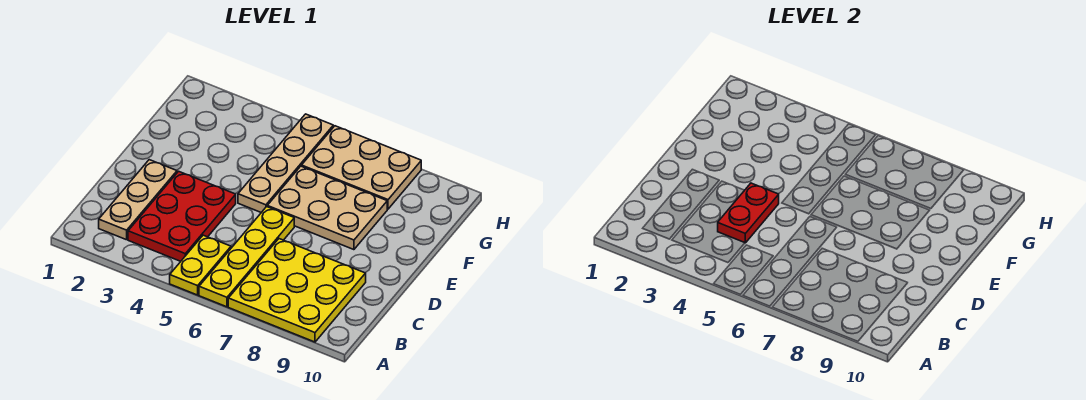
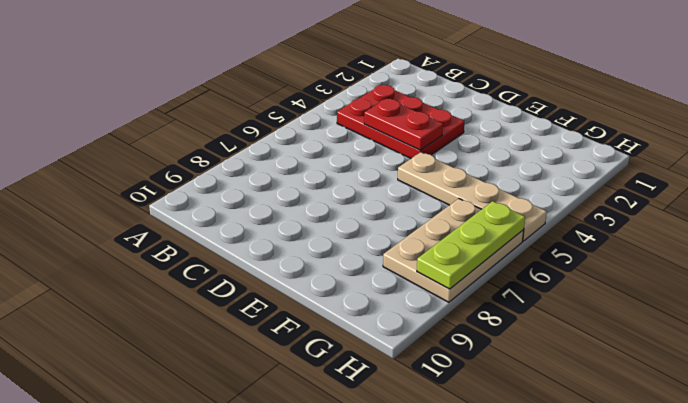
lime 1x3 plate [417,201,525,289] -> none
none -> yellow 1x2 plate [170,235,231,295]
none -> yellow 1x4 plate [199,207,294,307]

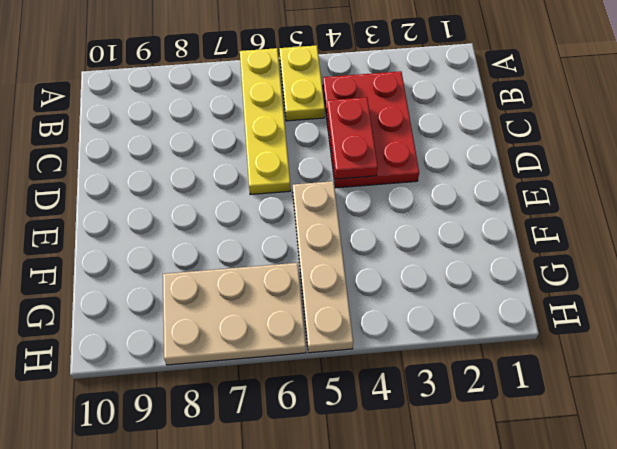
none -> yellow 3x3 plate [228,239,366,342]
none -> tan 1x3 plate [99,160,177,240]

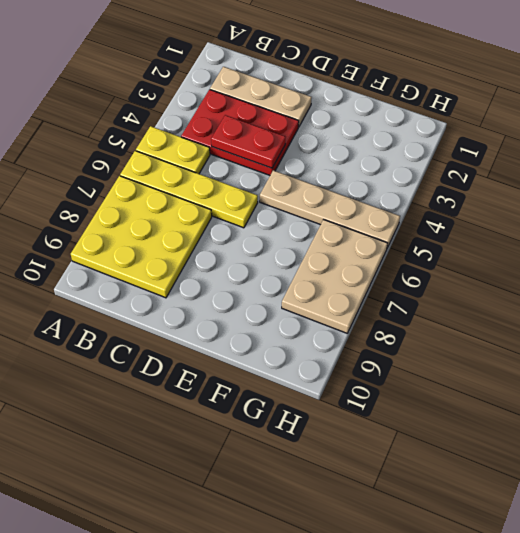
none -> tan 2x3 plate [267,166,387,250]

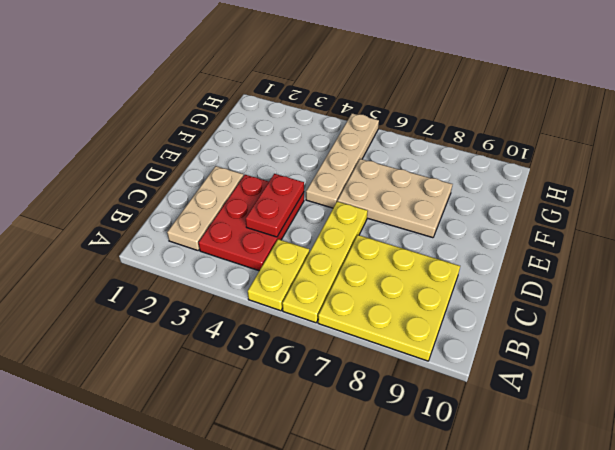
none -> tan 2x3 plate [301,126,421,209]

